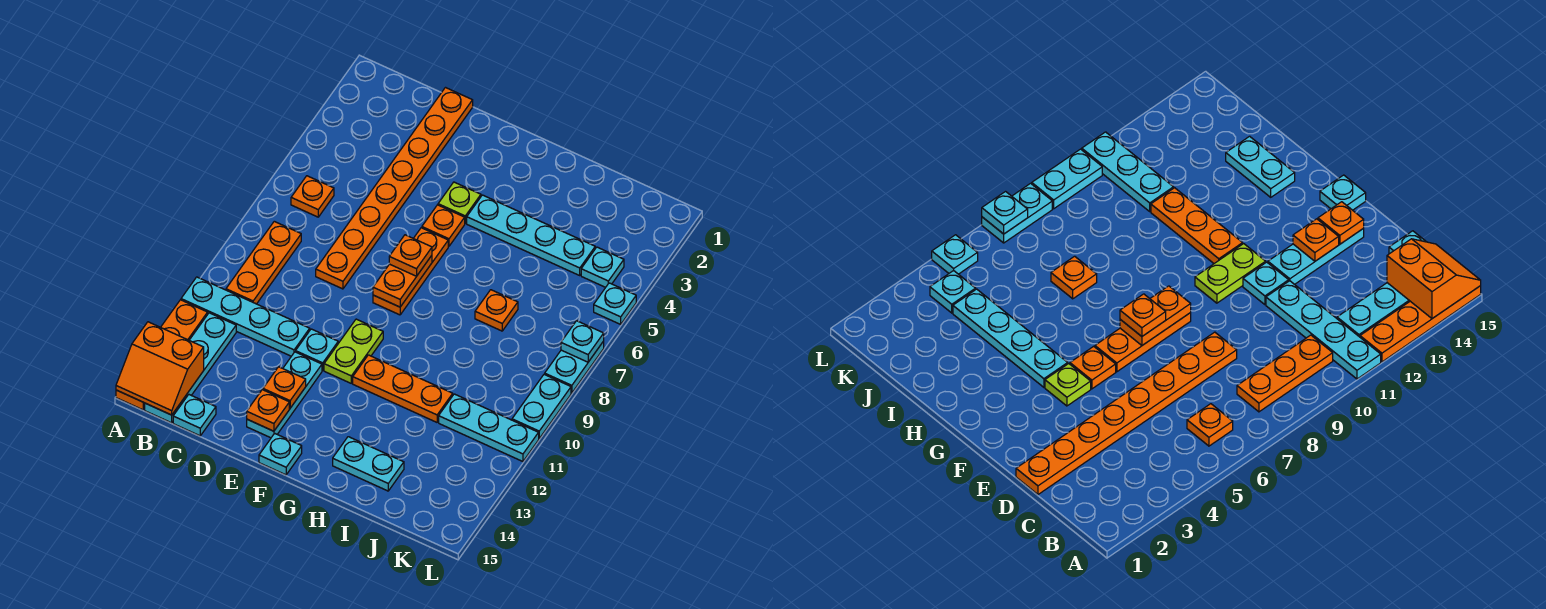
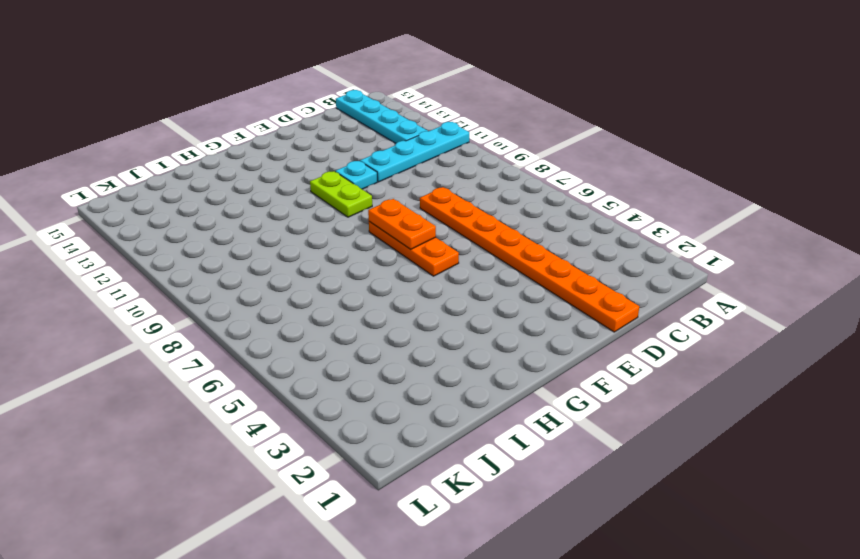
none -> orange 1x4 plate [116,300,208,410]
none -> orange 1x1 plate [291,176,334,217]
none -> orange 1x3 plate [226,221,301,304]

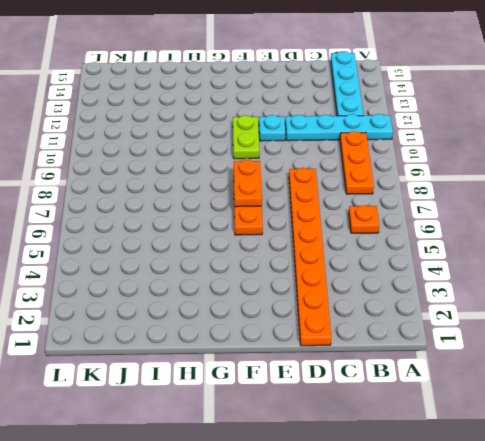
none -> orange 1x4 plate [116,300,208,410]
none -> cyan 1x1 plate [173,395,216,436]
none -> cyan 1x3 plate [247,352,322,438]

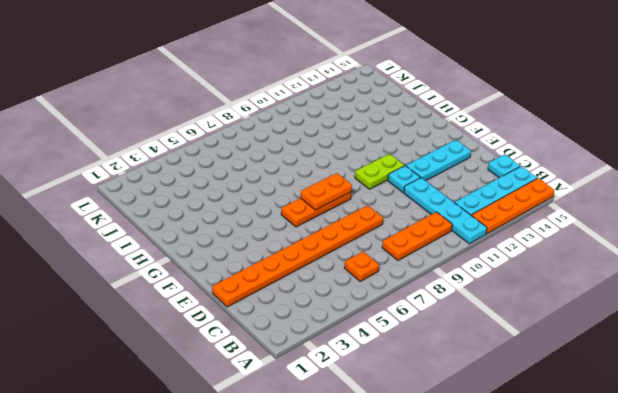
none -> lime 1x1 plate [438,182,481,223]
none -> orange 1x1 plate [422,205,465,246]
none -> cyan 1x1 plate [259,433,302,475]

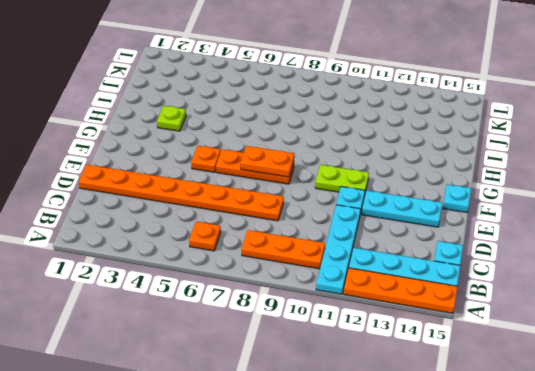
lime 1x1 plate [157,106,186,131] -> lime 1x1 plate moved to [438,182,481,223]
none -> cyan 1x4 plate [467,195,595,275]
none -> orange 1x3 plate [353,355,453,422]
none -> cyan 1x2 plate [333,437,404,491]

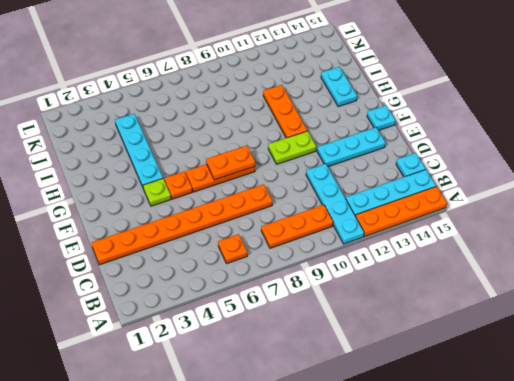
none -> cyan 1x1 plate [296,329,338,370]
none -> orange 1x1 plate [475,290,518,331]
none -> cyan 1x3 plate [439,394,539,462]

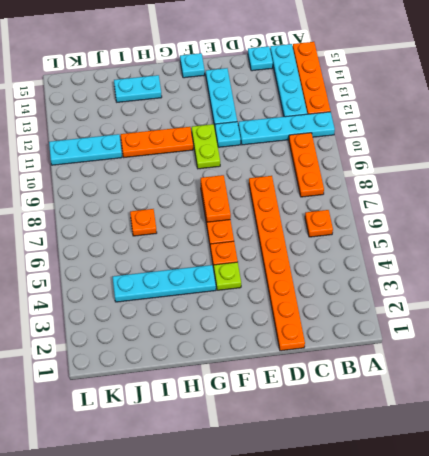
none -> cyan 1x1 plate [581,247,624,287]
none -> cyan 1x1 plate [594,283,636,324]
none -> cyan 1x2 plate [545,341,604,393]

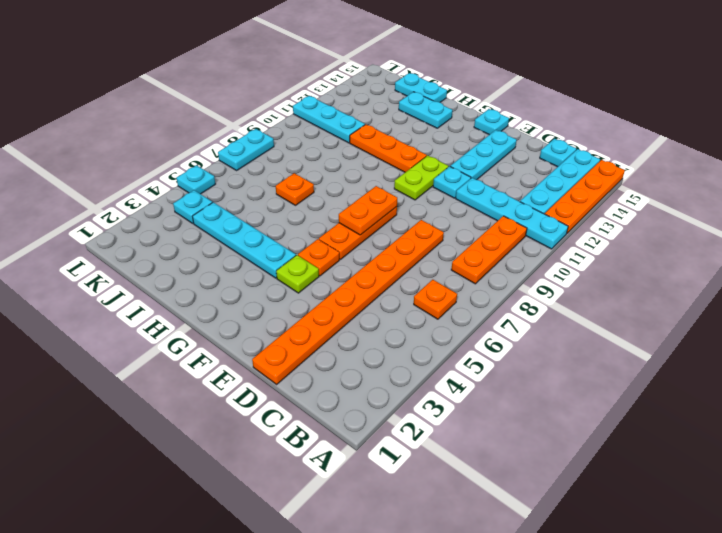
cyan 1x2 plate [395,73,447,102] -> cyan 1x2 plate turned to [512,374,571,438]
none -> orange 2x2 slope [116,322,204,415]
none -> orange 1x1 plate [263,367,306,408]
none -> orange 1x1 plate [247,390,289,431]

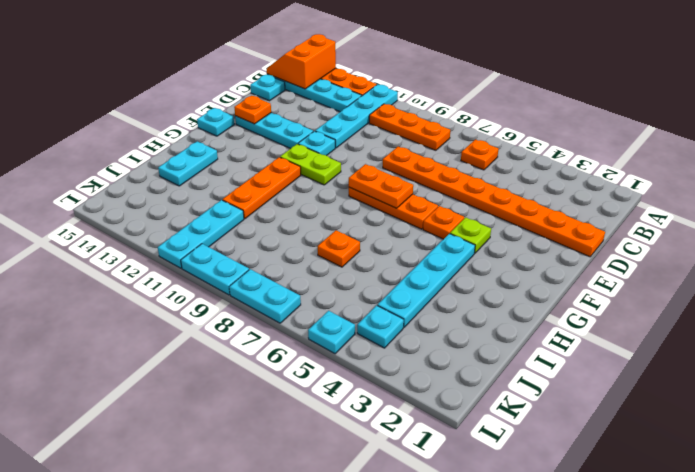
none -> orange 1x1 plate [263,367,306,408]
none -> cyan 1x1 plate [561,321,604,362]
none -> orange 1x1 plate [389,235,432,276]

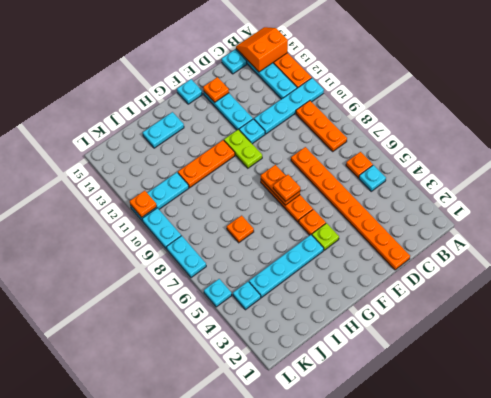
cyan 1x1 plate [359,165,386,191] -> cyan 1x1 plate moved to [561,321,604,362]
orange 1x1 plate [130,191,157,218] -> orange 1x1 plate moved to [263,367,306,408]

